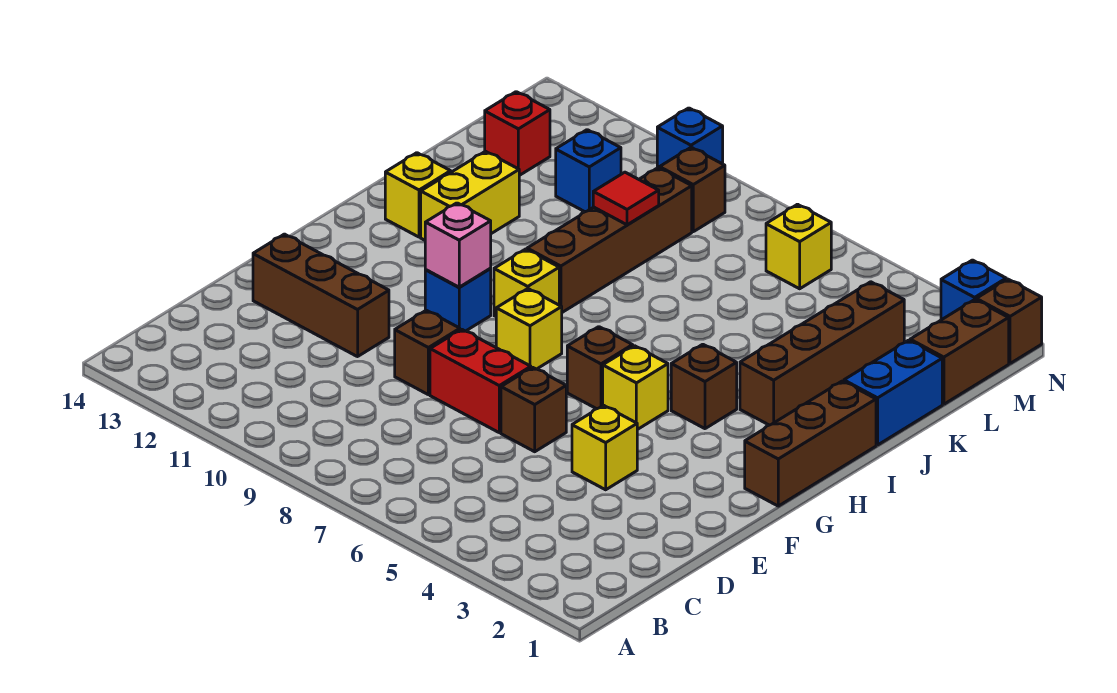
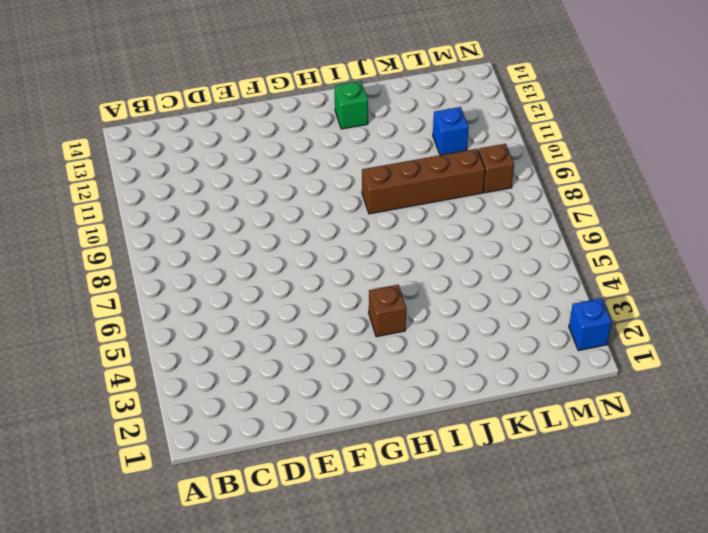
green 1x1 brick [335,81,368,129] -> yellow 1x1 brick [385,153,451,237]
none -> yellow 1x1 brick [572,405,637,490]
none -> brown 1x1 brick [501,367,566,452]
none -> red 1x2 brick [430,329,531,433]

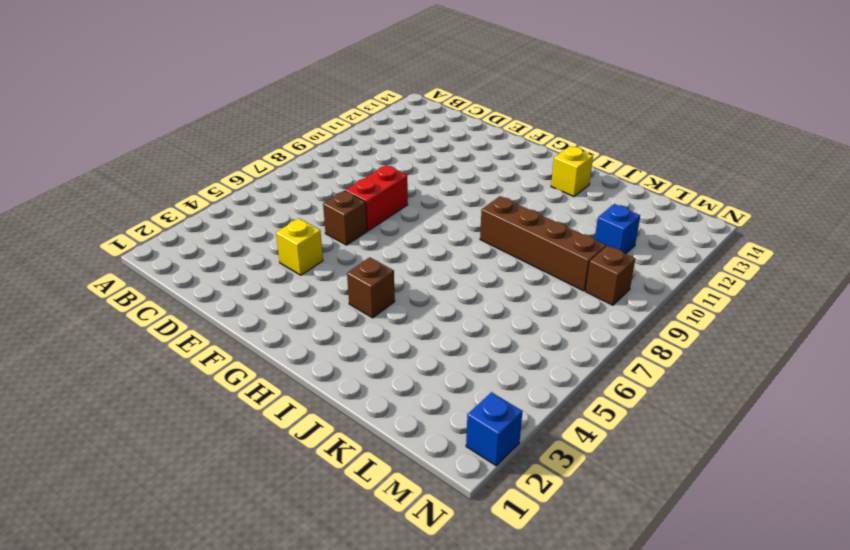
none -> brown 1x1 brick [395,310,460,395]
none -> brown 1x3 brick [253,234,389,357]
none -> brown 1x3 brick [745,381,876,506]

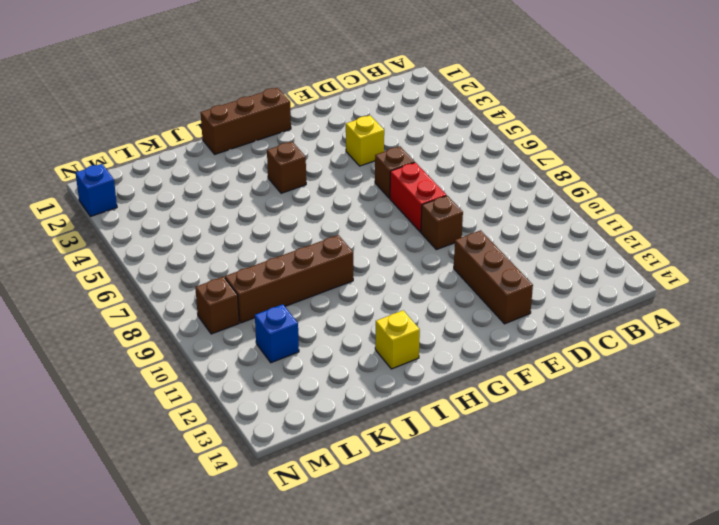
none -> yellow 1x1 brick [603,346,668,430]
none -> brown 1x1 brick [567,327,633,409]
none -> yellow 1x1 brick [496,289,562,369]

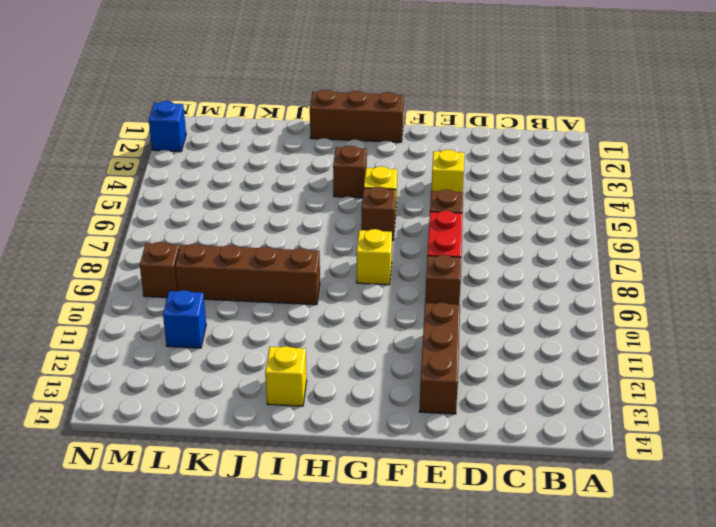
none -> blue 1x1 brick [425,268,491,331]
none -> yellow 1x1 brick [494,249,559,316]
none -> brown 1x4 brick [740,282,904,425]

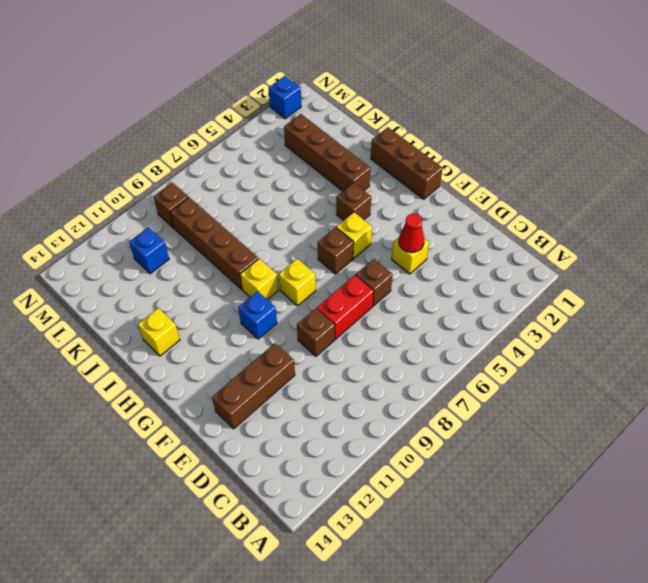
red 1x1 cone [399,214,424,252] -> none
none -> yellow 1x2 brick [421,151,519,240]
none -> blue 1x2 brick [844,340,942,445]
none -> brown 1x2 brick [910,300,1009,404]

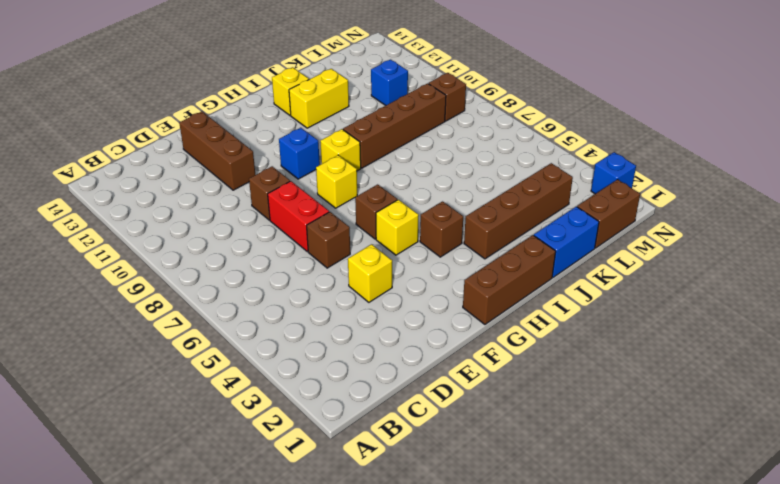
none -> red 1x1 brick [485,92,550,176]
none -> yellow 1x1 brick [766,204,831,289]
none -> brown 1x1 brick [976,279,1042,363]

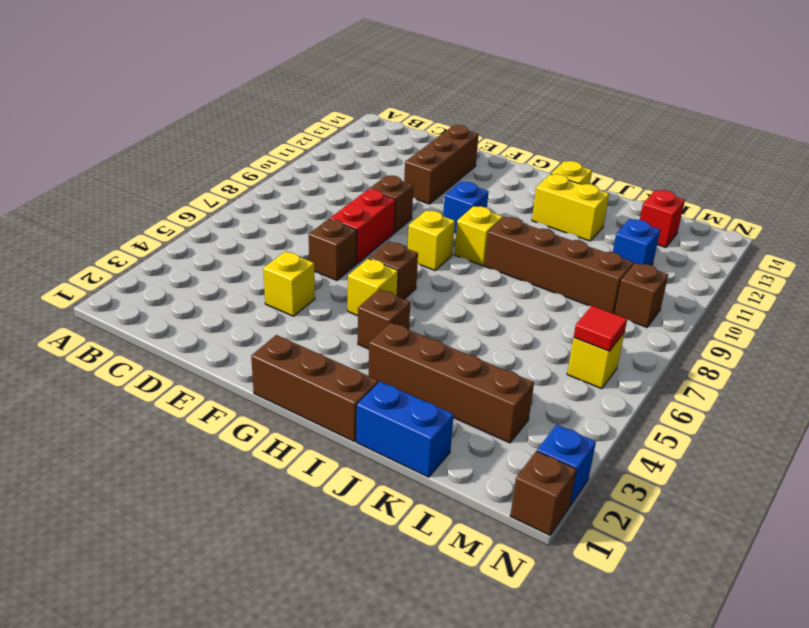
red 1x1 tile [574,306,627,351] -> red 1x1 tile moved to [593,172,659,225]
none -> brown 1x2 brick [910,300,1009,404]
none -> blue 1x1 brick [657,108,723,168]
none -> pink 1x1 brick [425,203,491,287]

